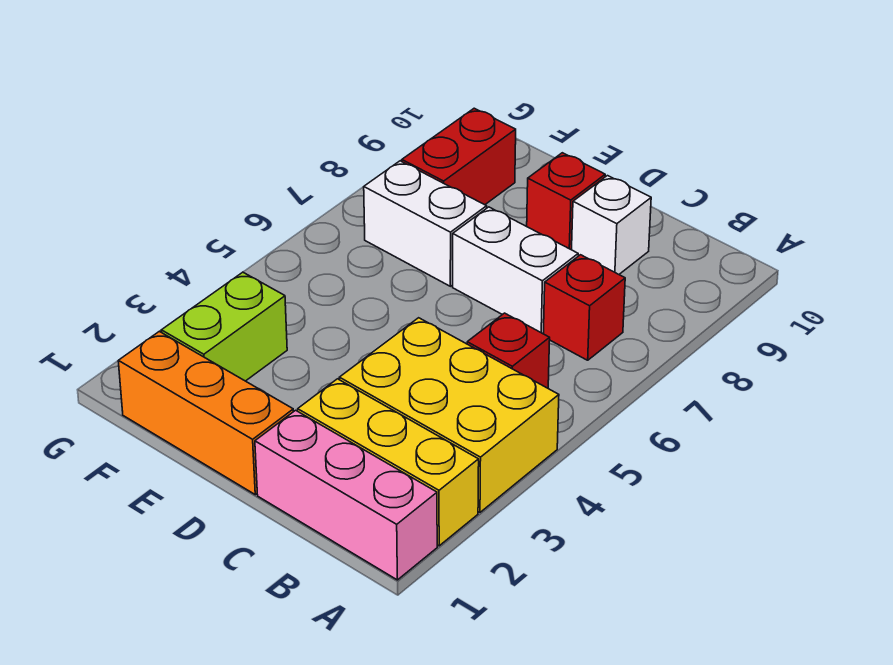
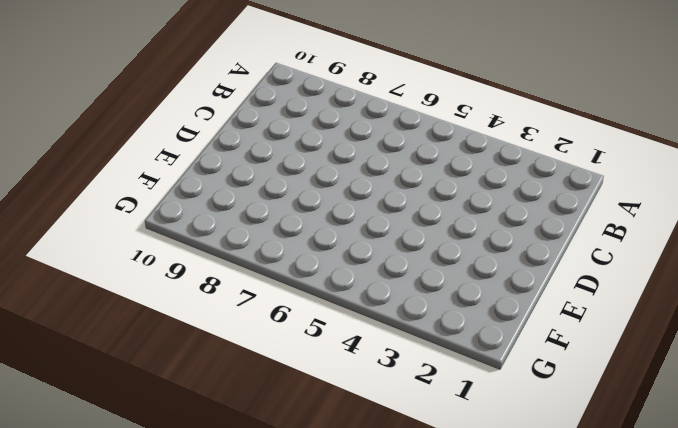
none -> pink 1x3 brick [255,410,437,580]
none -> yellow 1x3 brick [298,379,479,546]
none -> yellow 2x3 brick [339,318,559,512]

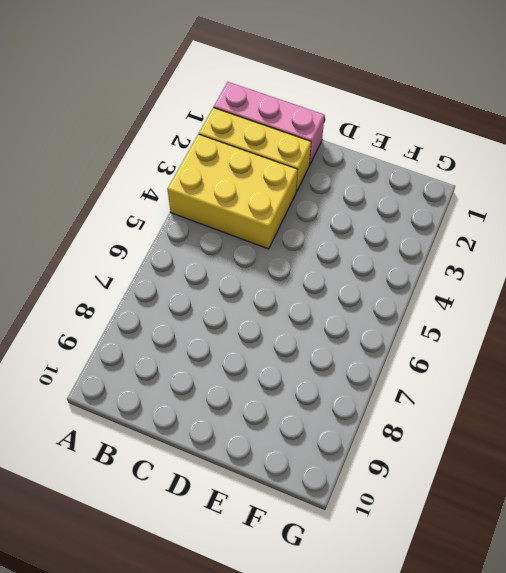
none -> red 1x1 brick [467,313,550,388]
none -> red 1x1 brick [543,255,625,360]
none -> white 1x2 brick [453,207,578,334]

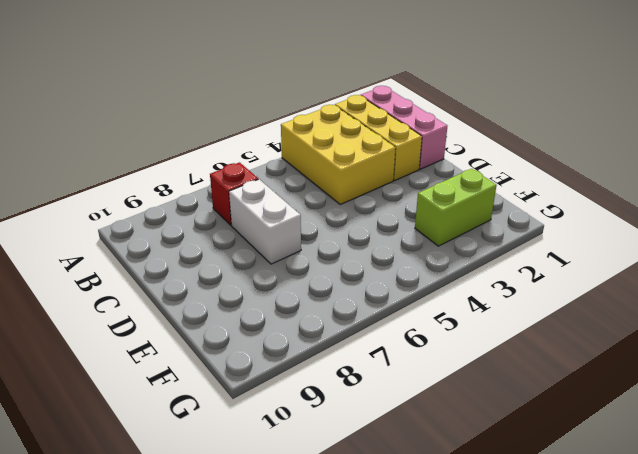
none -> red 1x1 brick [467,313,550,388]
none -> white 1x1 brick [572,176,651,274]
none -> orange 1x3 brick [118,331,293,495]

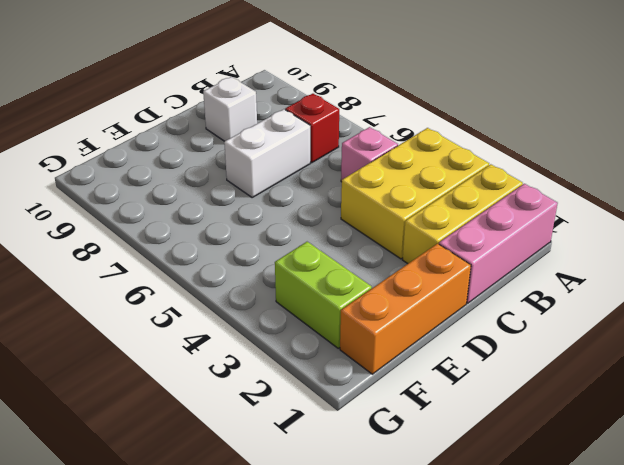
pink 1x1 brick [341,127,398,182] -> red 1x1 brick [467,313,550,388]
none -> red 1x1 brick [527,153,605,250]
none -> white 1x2 brick [364,161,487,286]
none -> red 1x2 brick [402,108,516,205]

